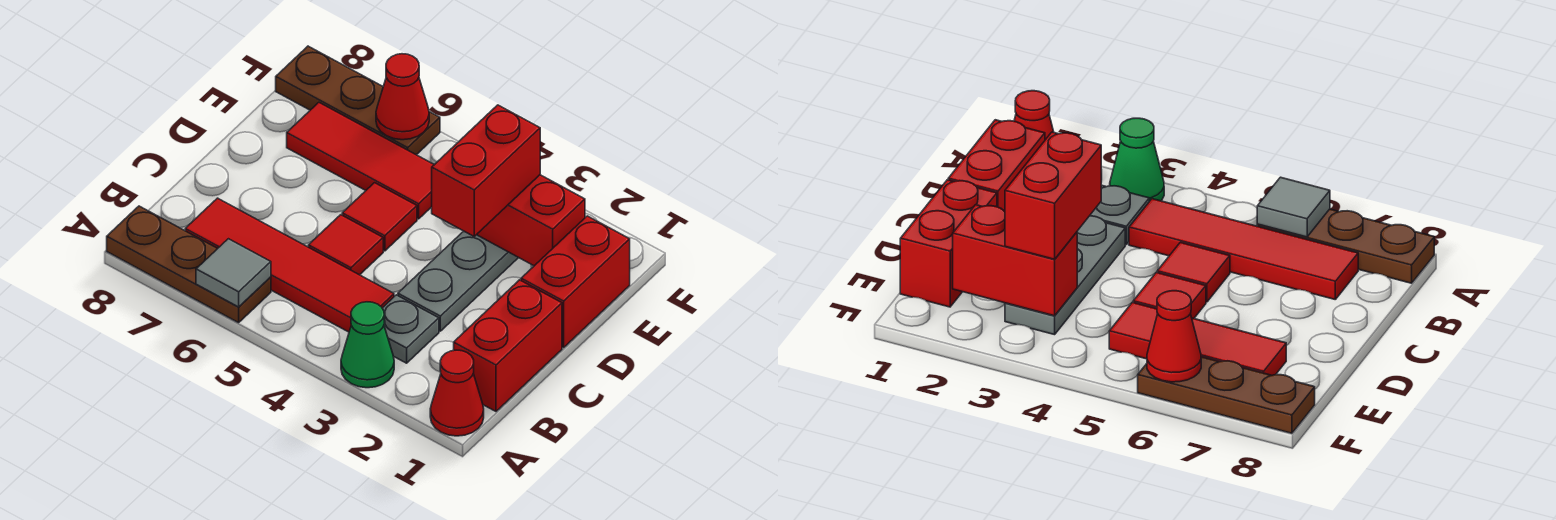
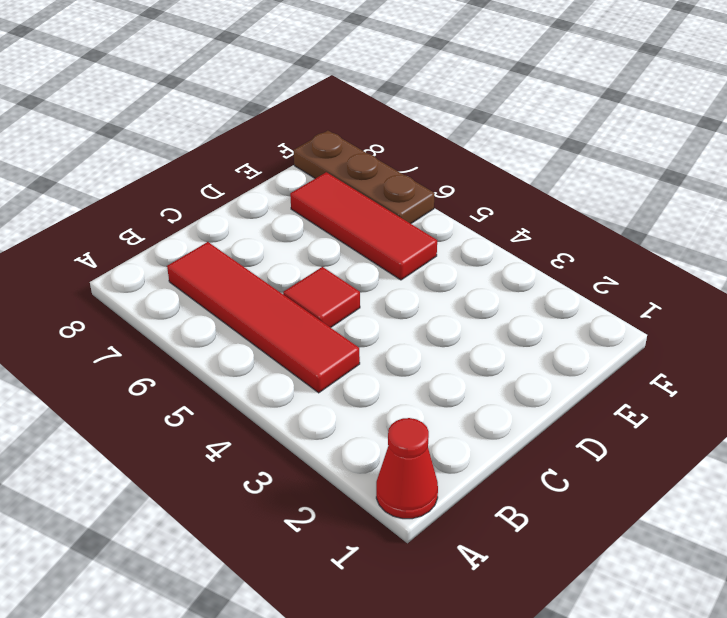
none -> green 1x1 cone [341,302,394,388]
none -> brown 1x3 plate [107,206,271,323]
none -> red 1x2 brick [454,280,562,411]

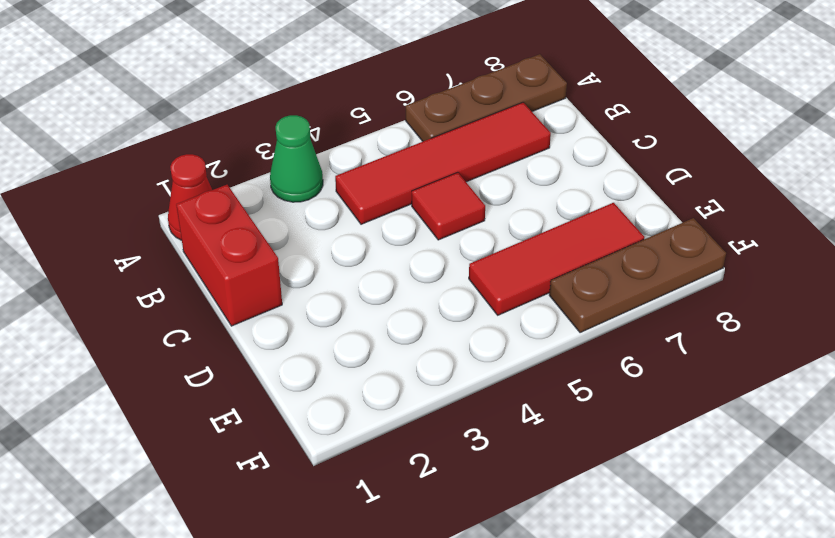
none -> grey 1x1 plate [382,295,439,363]
none -> grey 1x3 plate [398,231,518,331]
none -> red 1x2 brick [521,216,630,348]

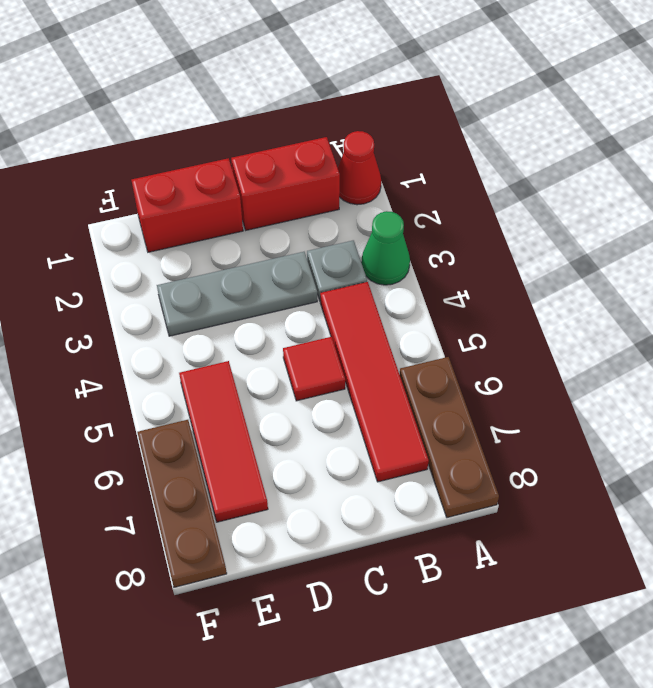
none -> red 1x1 tile [342,183,417,251]
none -> grey 1x1 tile [196,239,271,307]
none -> red 1x2 brick [477,175,585,266]

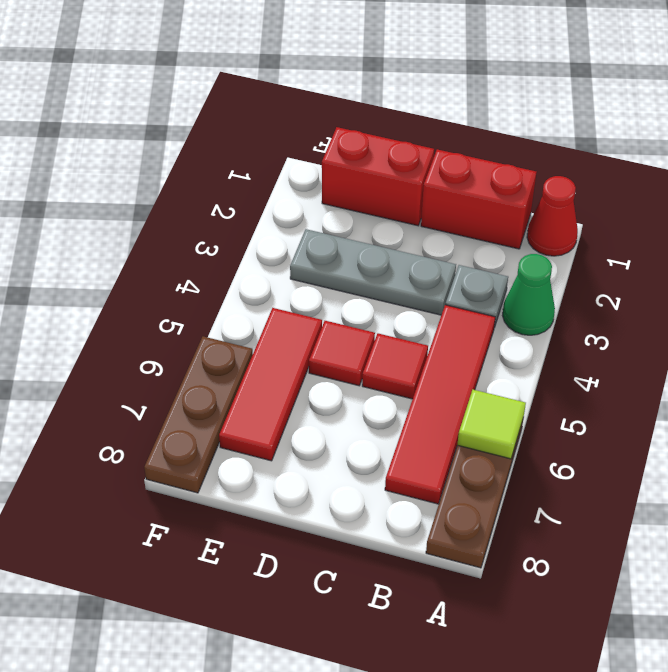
lime 1x1 tile [457,389,526,459] -> grey 1x1 tile [196,239,271,307]
none -> red 1x2 brick [477,175,585,266]
none -> red 1x1 cone [376,54,429,140]
none -> red 1x2 brick [432,105,540,236]

